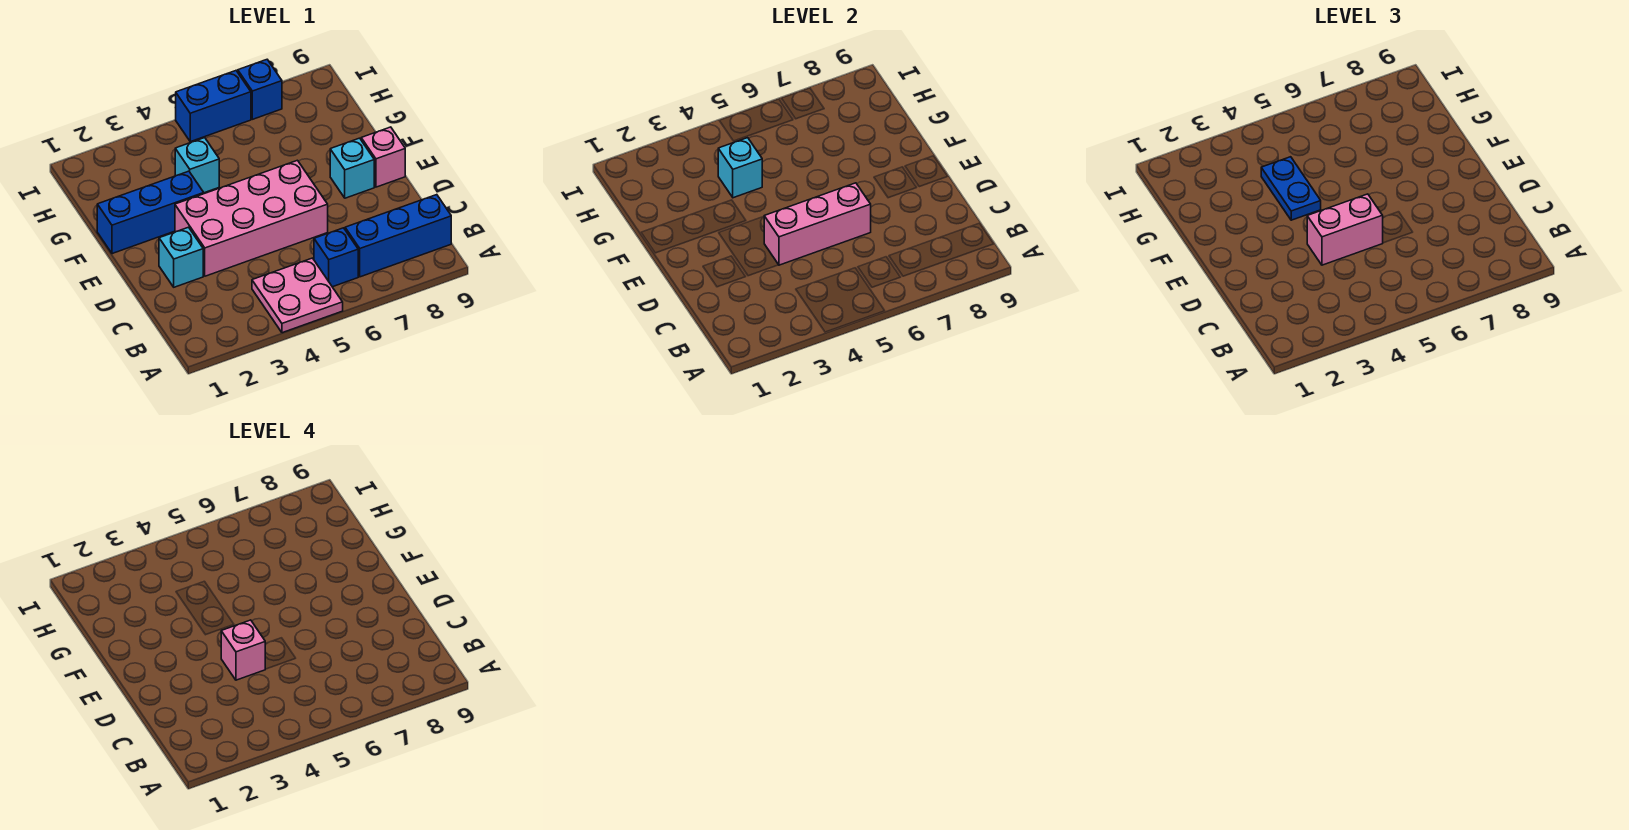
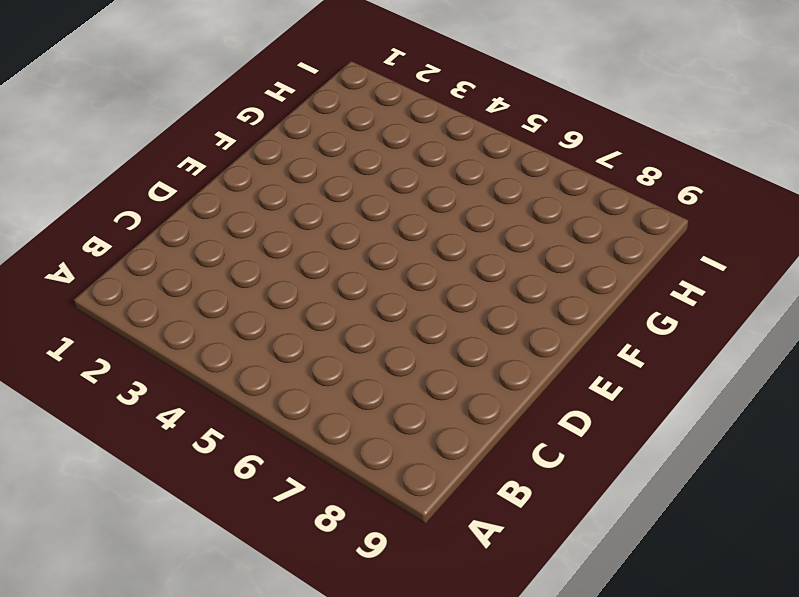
none -> pink 2x2 plate [252,258,343,333]
none -> blue 1x1 brick [314,228,358,287]
none -> blue 1x3 brick [345,195,451,277]

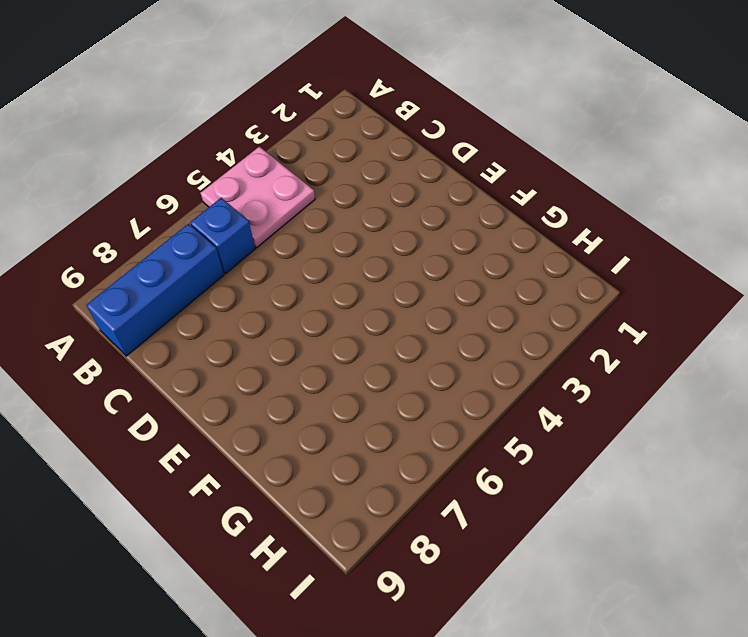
none -> cyan 1x1 brick [159,227,203,287]
none -> pink 2x4 brick [175,160,328,276]
none -> cyan 1x1 brick [330,138,374,198]

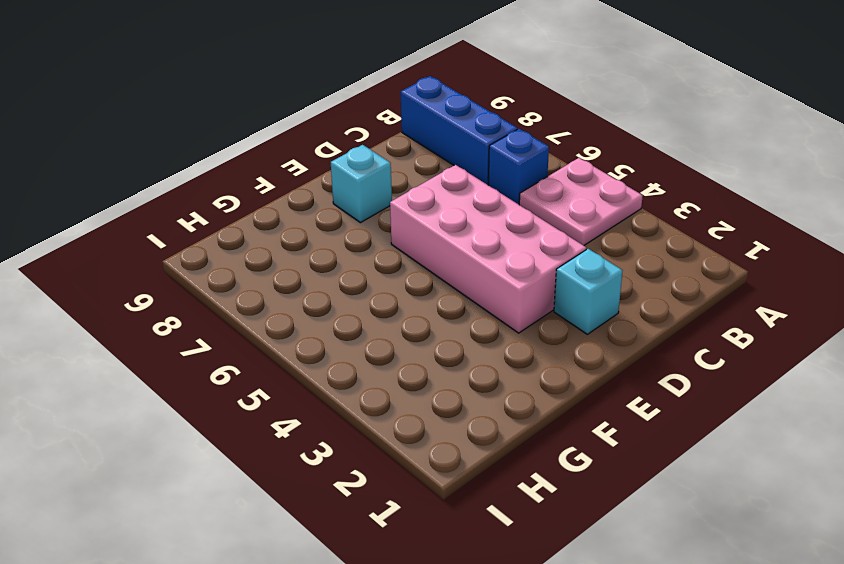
none -> pink 1x1 brick [361,127,405,187]
none -> blue 1x3 brick [97,171,204,254]
none -> cyan 1x1 brick [175,138,219,193]

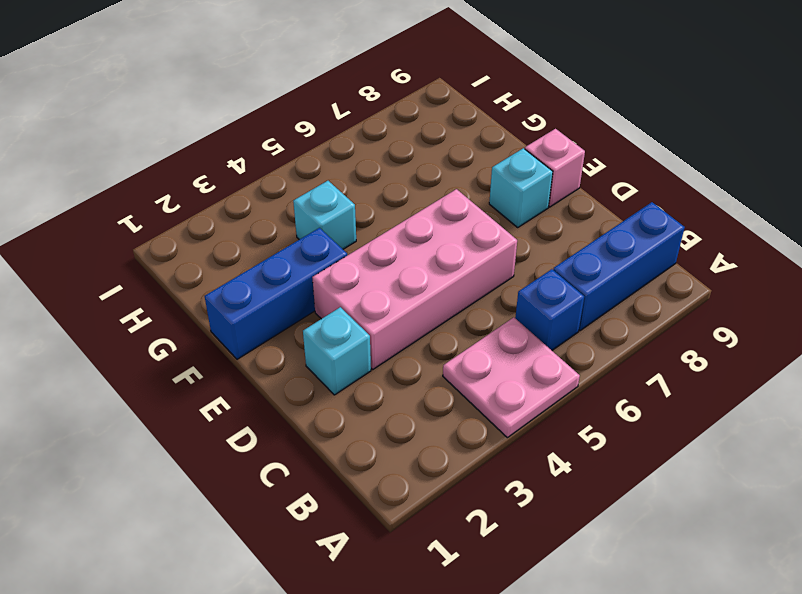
none -> blue 1x2 brick [176,71,251,142]
none -> blue 1x1 brick [238,60,282,119]
none -> pink 1x3 brick [764,183,871,265]

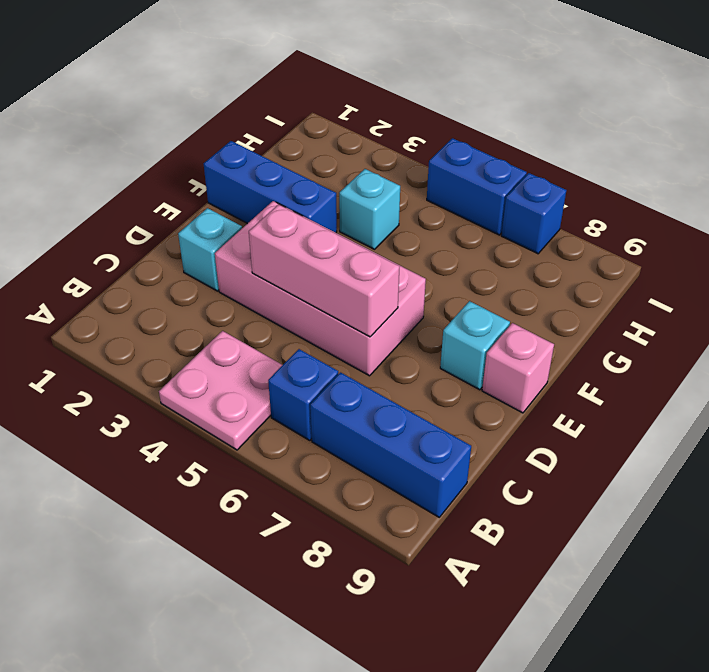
none -> cyan 1x1 brick [718,138,762,198]
none -> pink 1x2 brick [1307,194,1383,265]
none -> blue 1x2 plate [1261,157,1321,220]

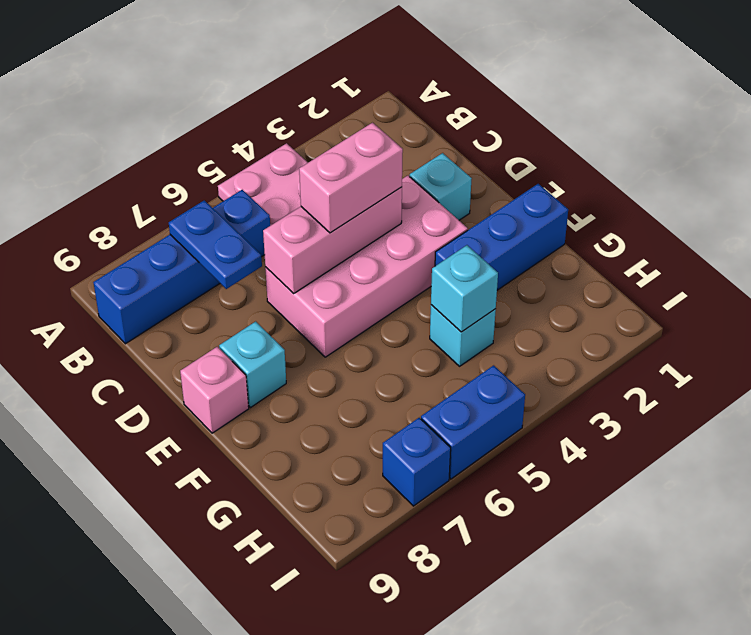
blue 1x2 plate [169,200,262,289] -> blue 1x2 plate moved to [1261,157,1321,220]
none -> pink 1x1 brick [221,620,265,680]

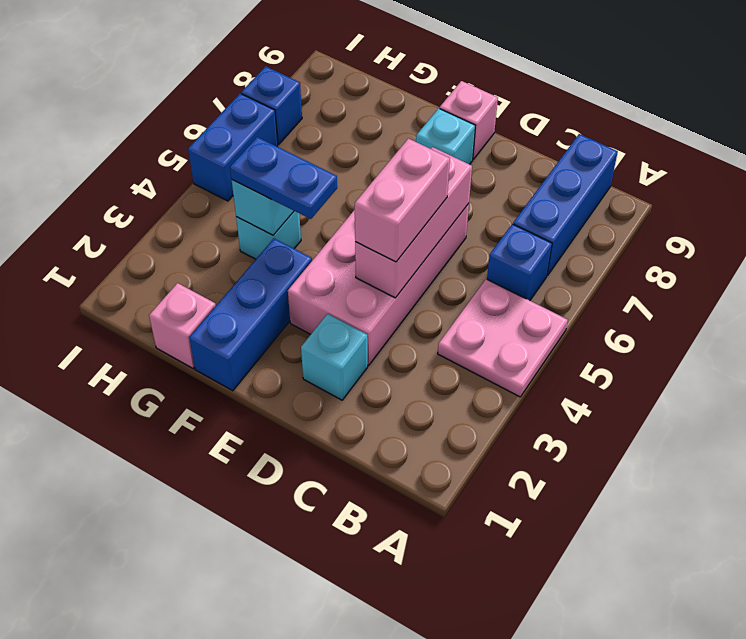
pink 1x1 brick [149,283,216,368] -> pink 1x1 brick moved to [221,620,265,680]

